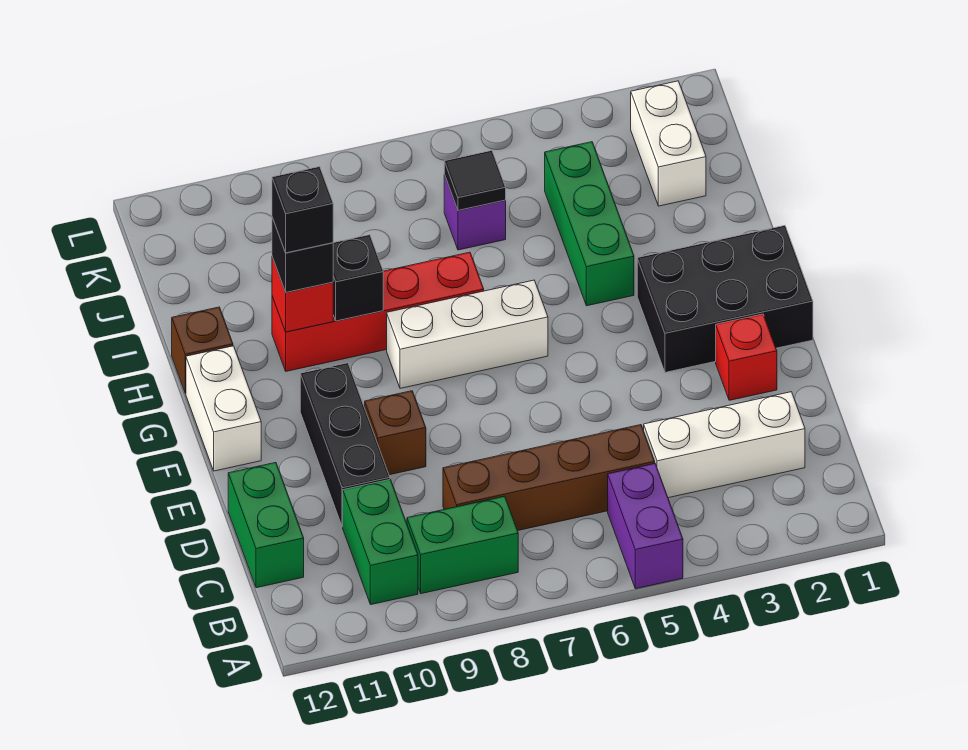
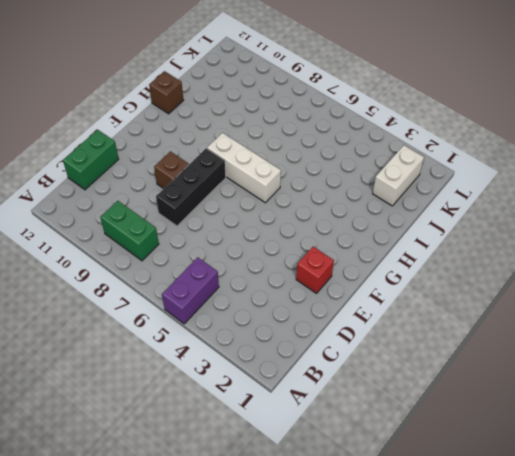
black 1x3 brick [156,148,226,226] -> black 1x3 brick moved to [300,363,390,527]
none -> green 1x2 brick [343,480,418,604]
none -> white 1x3 brick [644,392,805,498]
none -> brown 1x4 brick [443,425,655,531]

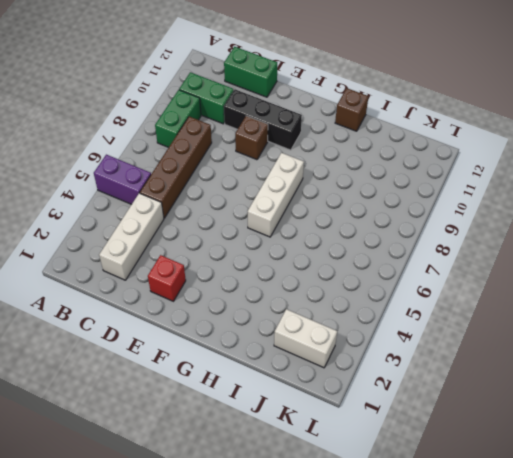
none -> black 2x3 brick [637,225,813,372]
none -> white 1x2 brick [186,346,261,471]
none -> green 1x3 brick [545,142,634,306]

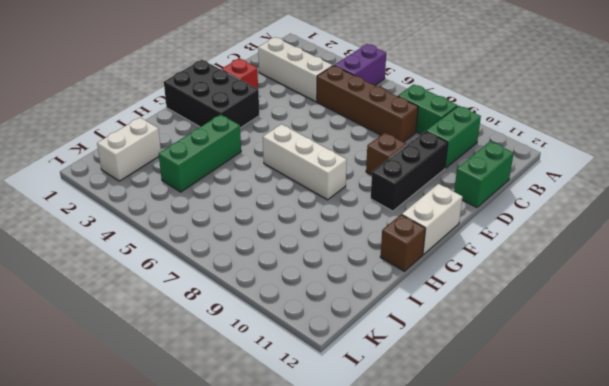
none -> red 1x4 brick [272,252,484,371]
none -> purple 1x1 brick [444,175,506,250]
none -> black 1x1 brick [333,235,383,321]

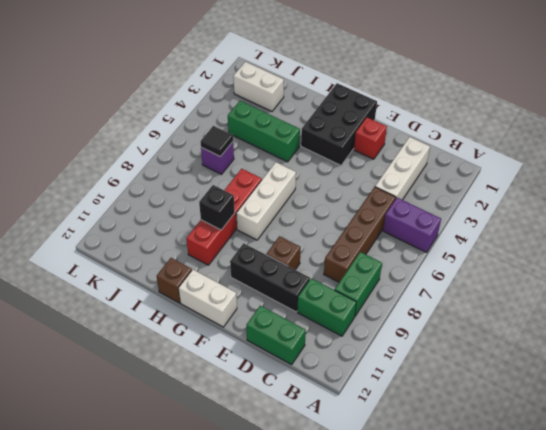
none -> red 1x1 brick [272,257,333,332]
none -> black 1x1 brick [272,217,333,292]
none -> black 1x1 brick [272,167,333,253]

